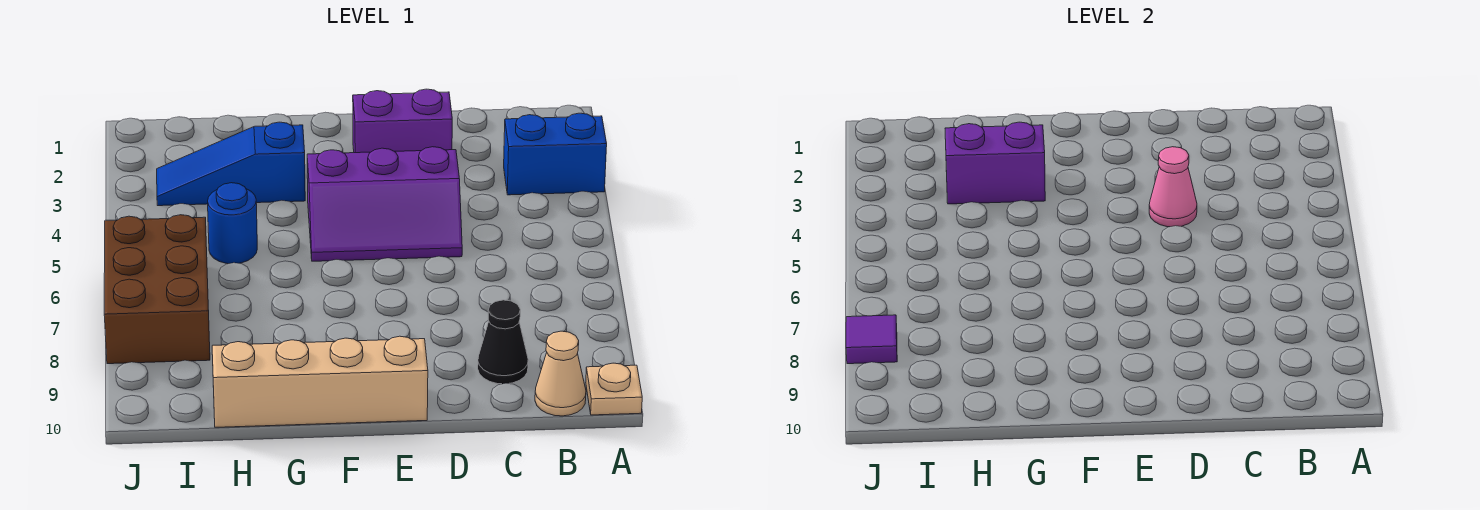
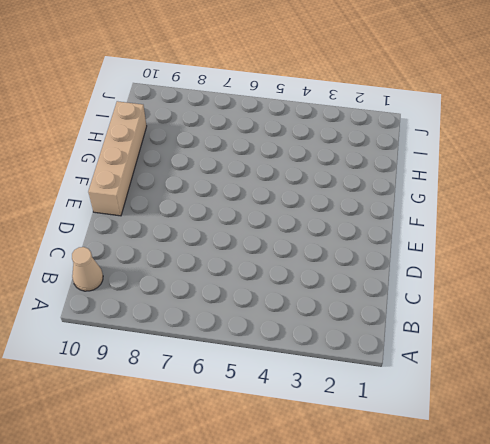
none -> blue 1x2 brick [504,113,607,195]
none -> tan 1x1 plate [586,363,642,415]
none -> black 1x1 cone [478,300,528,384]

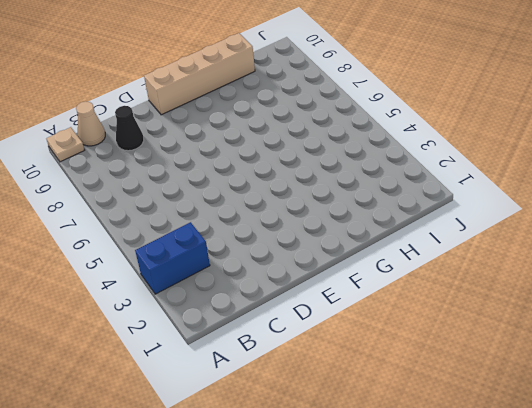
none -> purple 1x2 brick [353,89,452,153]
none -> purple 2x3 slope [307,147,462,261]
none -> blue 1x3 slope [157,122,305,206]

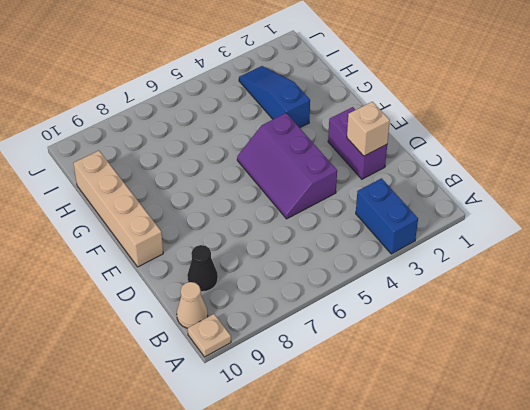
tan 1x1 brick [347,102,390,156] -> none
none -> blue 1x1 round brick [208,183,257,264]
none -> brown 2x3 brick [104,215,210,364]
none -> pink 1x1 cone [1149,147,1197,227]

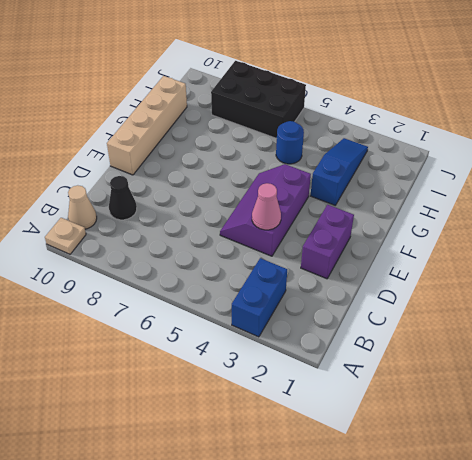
black 2x3 brick [211,61,306,139] -> brown 2x3 brick [104,215,210,364]
none -> purple 1x2 brick [945,122,1045,204]
none -> purple 1x1 tile [846,315,897,364]

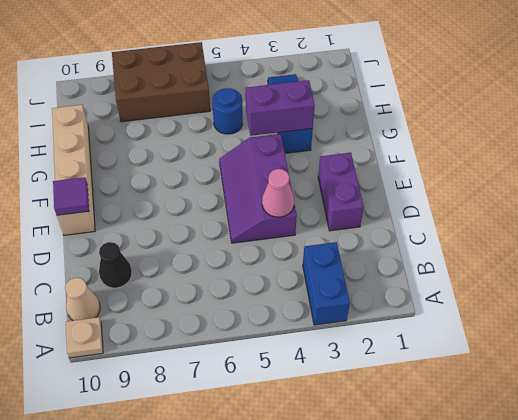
purple 1x1 tile [53,177,89,215] -> purple 1x1 tile moved to [846,315,897,364]
purple 1x2 brick [245,80,315,136] -> purple 1x2 brick turned to [945,122,1045,204]

